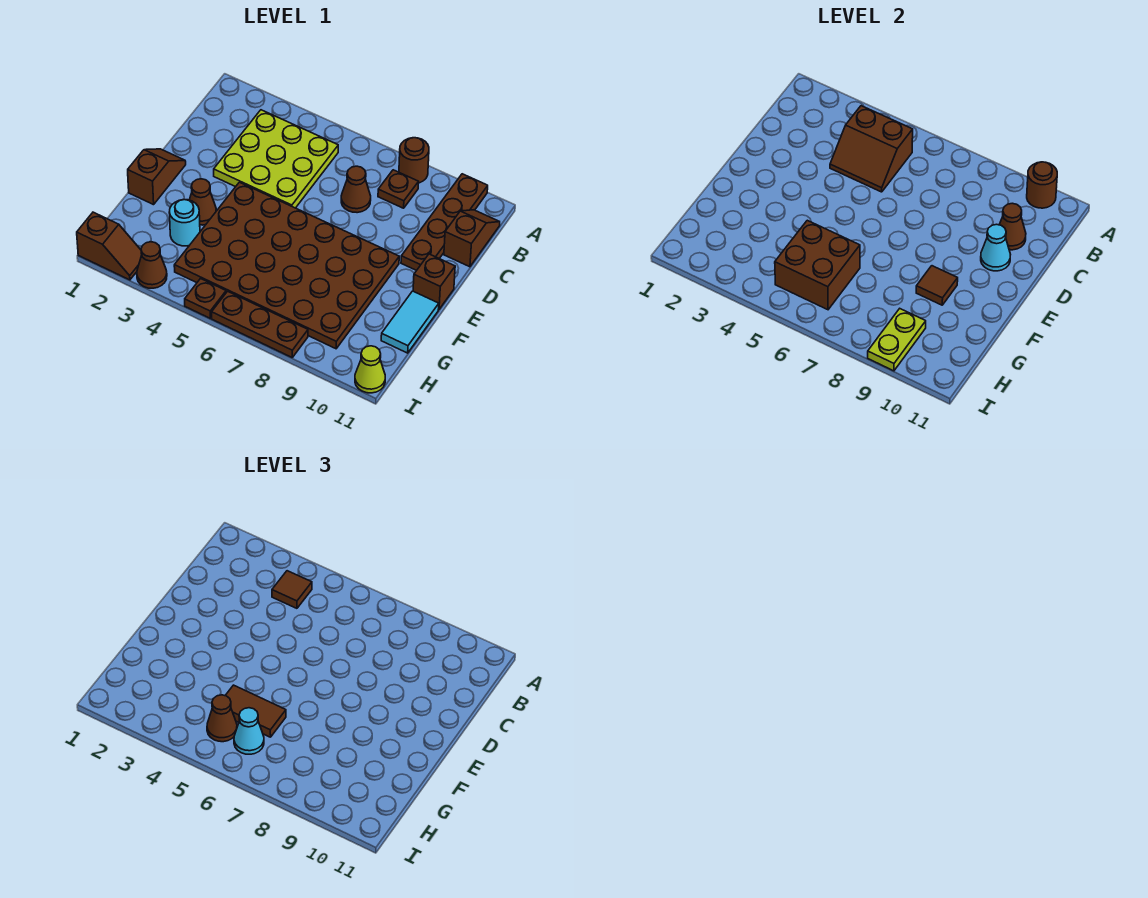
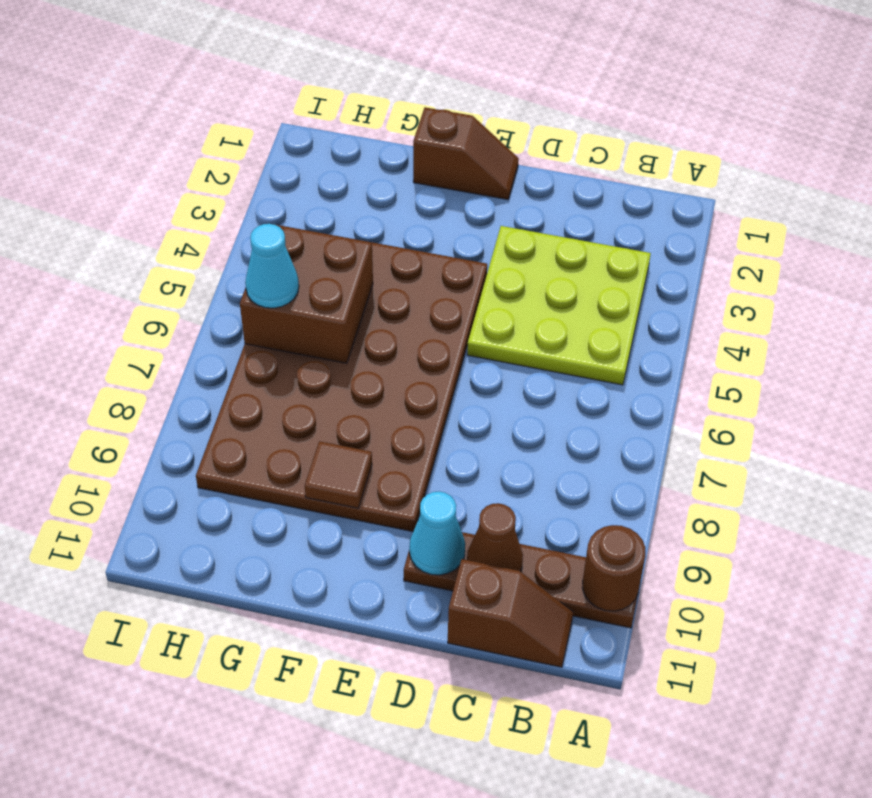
none -> brown 1x1 round brick [399,138,429,183]
none -> brown 1x1 plate [378,170,419,208]
none -> brown 1x1 cone [341,166,371,213]

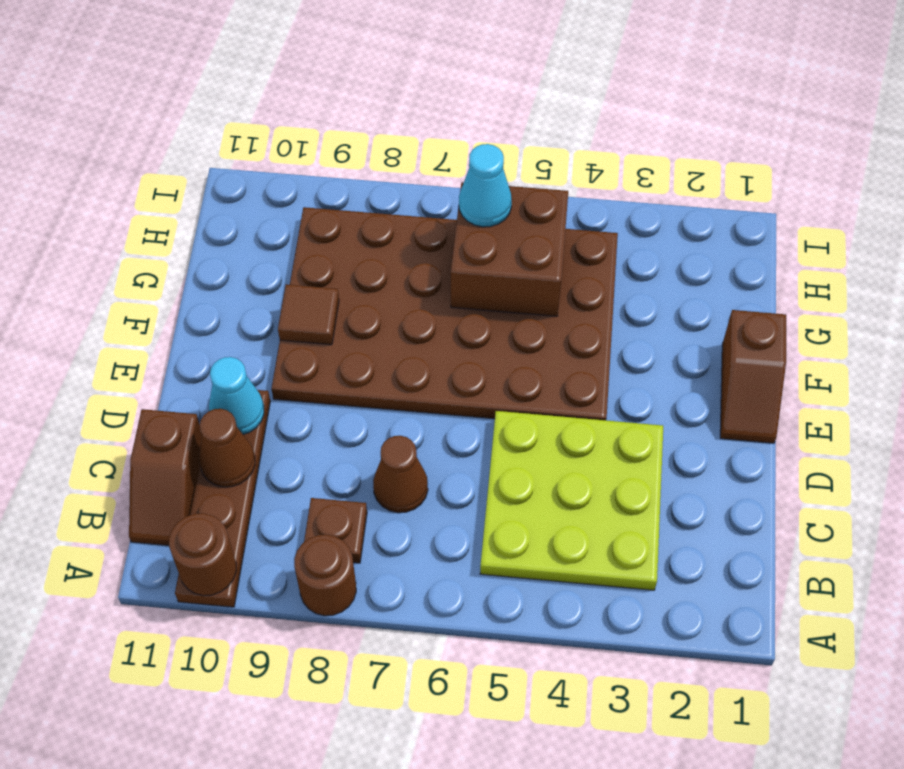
none -> brown 1x1 brick [413,254,455,309]
none -> brown 1x1 cone [189,179,216,225]
none -> cyan 1x2 tile [381,291,439,353]

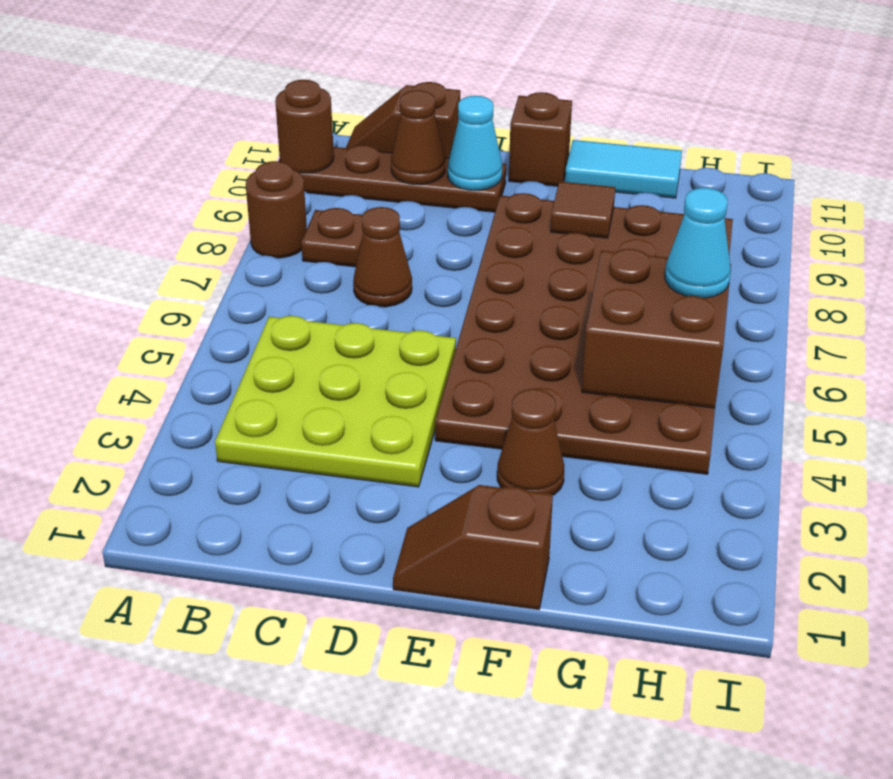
none -> cyan 1x1 round brick [169,200,200,246]
none -> brown 1x2 slope [77,212,142,280]
none -> brown 1x1 cone [137,242,167,288]

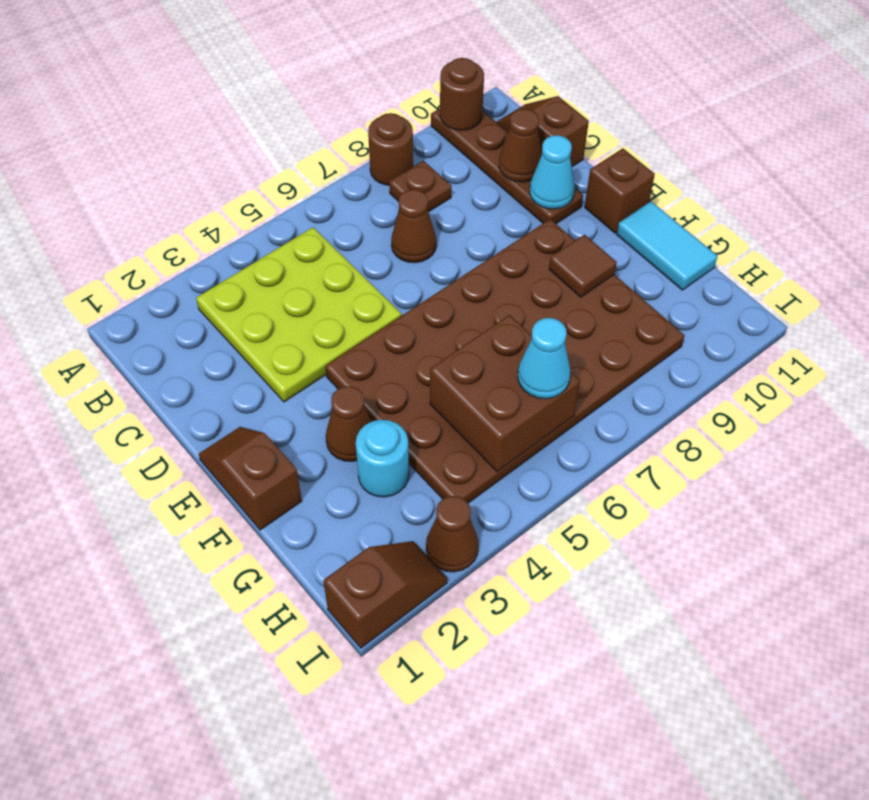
none -> brown 1x1 plate [185,279,226,318]
none -> brown 1x3 plate [212,291,308,357]
none -> lime 1x1 cone [355,346,385,393]

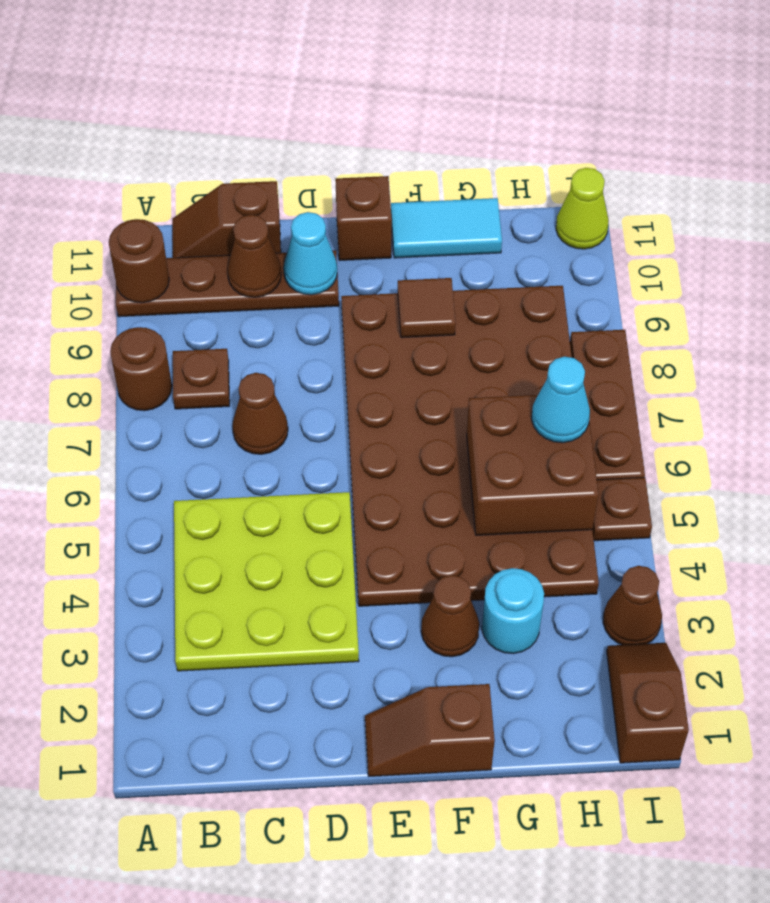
none -> brown 2x2 slope [830,106,913,192]
none -> lime 1x2 plate [868,309,926,371]
none -> brown 1x1 tile [272,571,312,608]

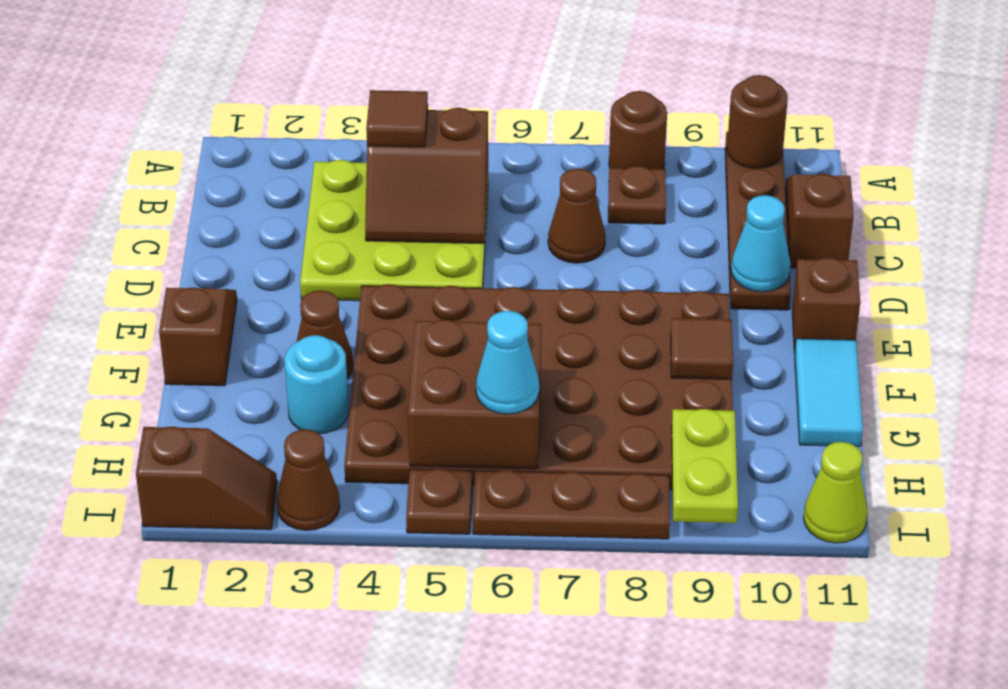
none -> brown 1x1 cone [999,203,1026,250]
none -> brown 1x2 tile [225,685,286,737]
none -> brown 1x1 cone [207,695,237,742]

